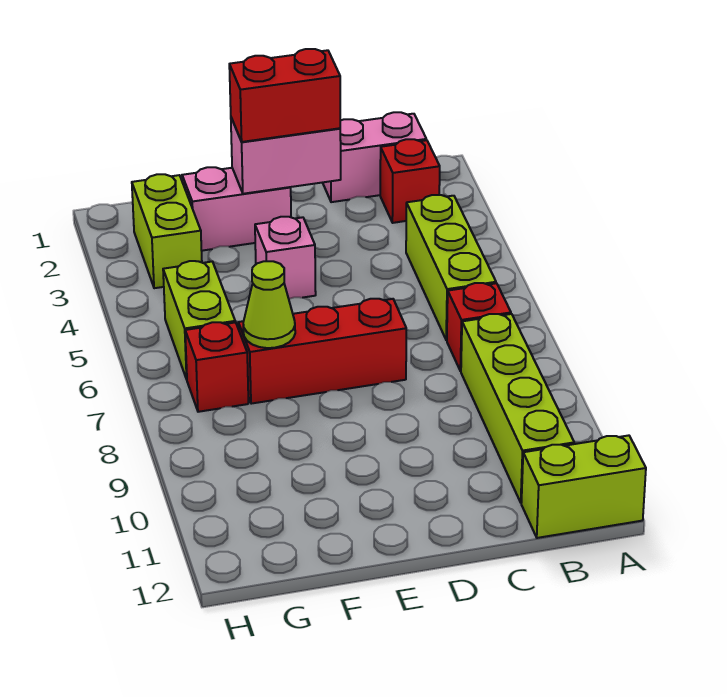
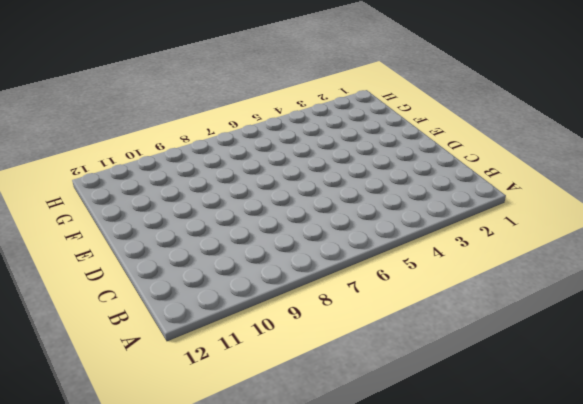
none -> lime 1x2 brick [521,435,646,538]
none -> pink 1x2 brick [323,112,426,202]
none -> red 1x1 brick [380,139,440,223]

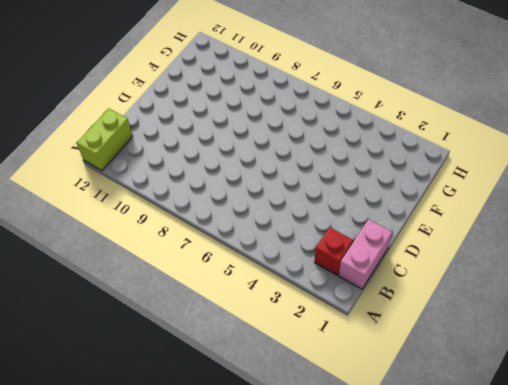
none -> lime 1x3 brick [406,195,496,340]
none -> red 1x1 brick [447,283,511,371]
none -> lime 1x4 brick [461,314,574,503]

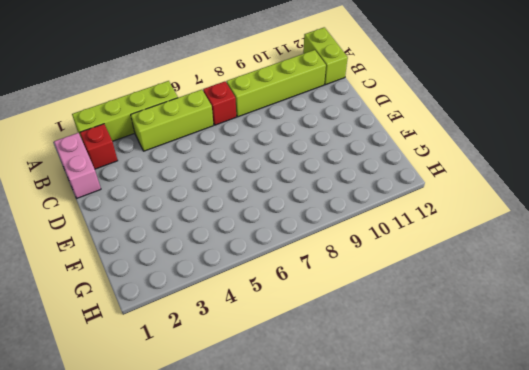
lime 1x4 brick [72,81,178,141] -> none
none -> red 1x3 brick [238,299,406,404]
none -> pink 1x2 brick [182,167,291,251]
none -> pink 1x1 brick [255,217,316,299]

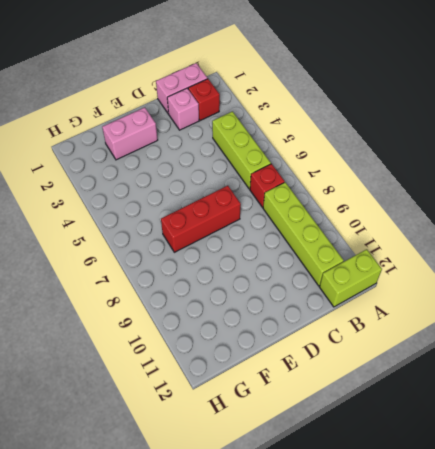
pink 1x1 brick [167,88,199,130] -> pink 1x1 brick moved to [255,217,316,299]
none -> lime 1x2 brick [132,174,202,288]
none -> lime 1x2 brick [163,261,235,379]
none -> red 1x1 brick [185,322,248,412]

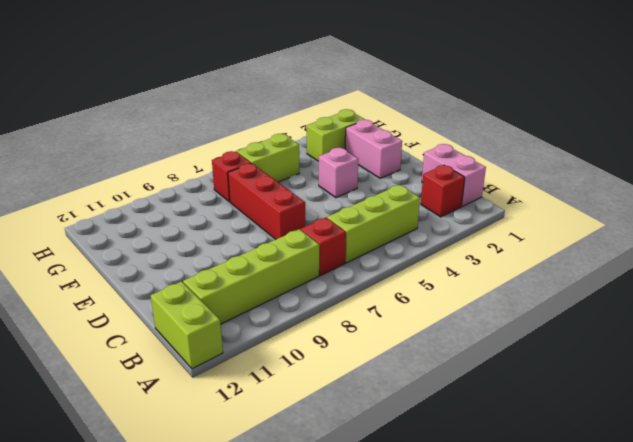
none -> pink 1x2 brick [231,118,341,194]
none -> lime 1x1 cone [243,261,295,348]
none -> red 1x2 brick [229,49,340,142]

